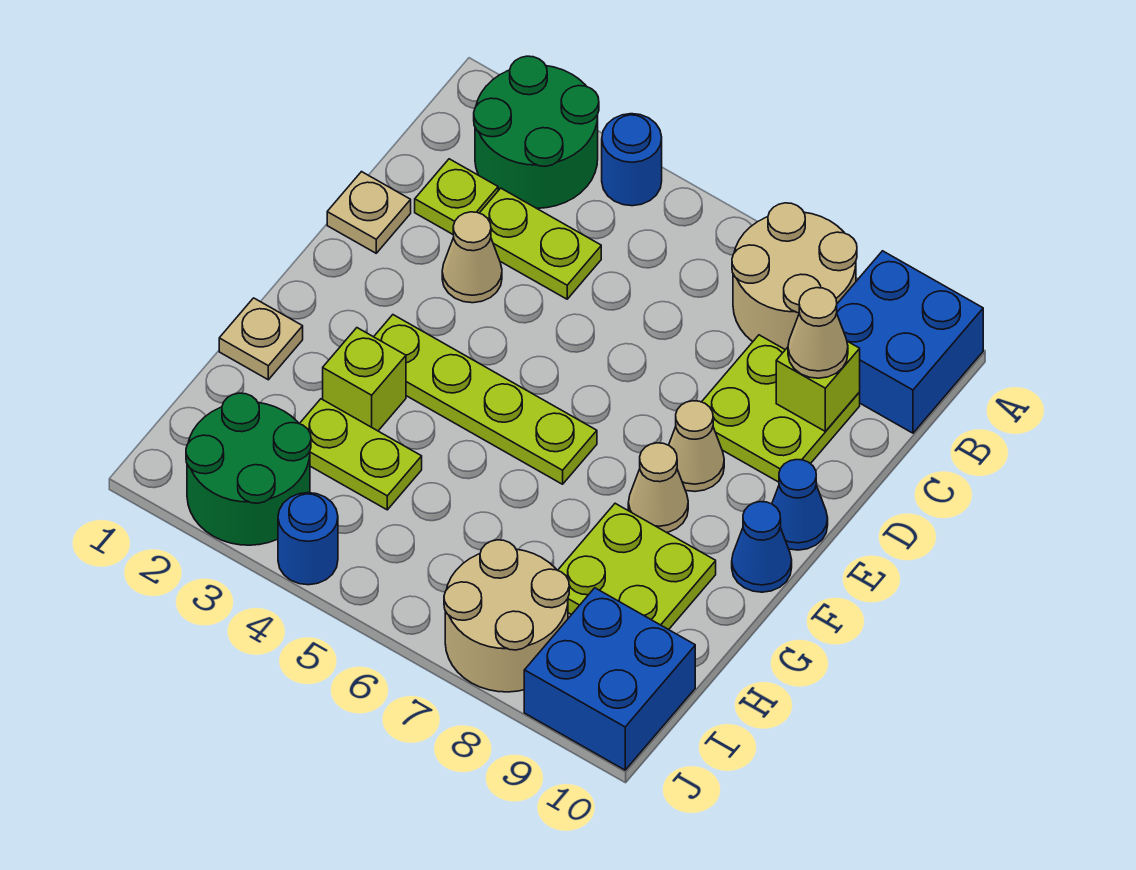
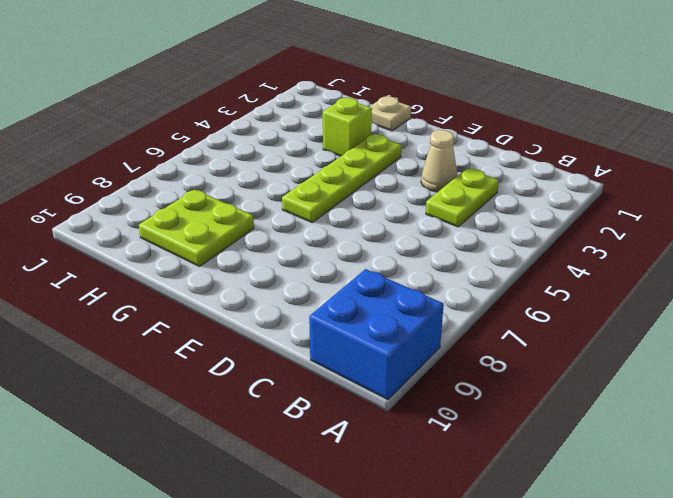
none -> green 2x2 round brick [474,56,599,208]
none -> blue 1x1 round brick [602,114,662,206]
none -> tan 2x2 round brick [732,203,857,350]

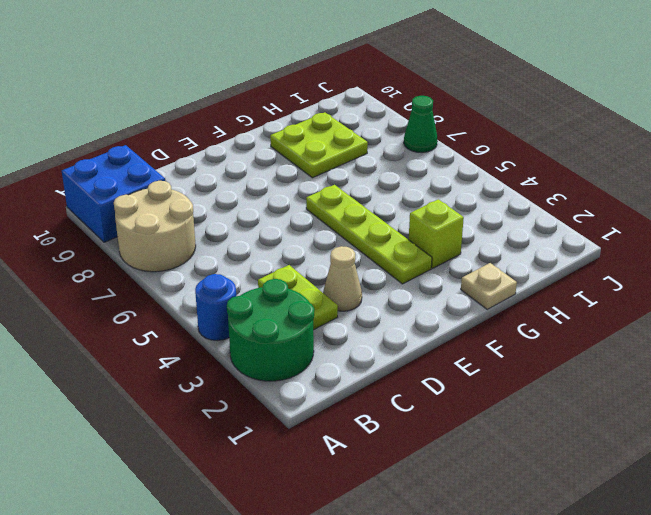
green 1x1 cone [404,96,437,153] -> tan 2x2 round brick [444,540,569,692]
none -> lime 1x1 plate [415,159,498,234]
none -> lime 2x2 plate [702,335,860,482]
none -> tan 1x1 plate [327,172,411,253]

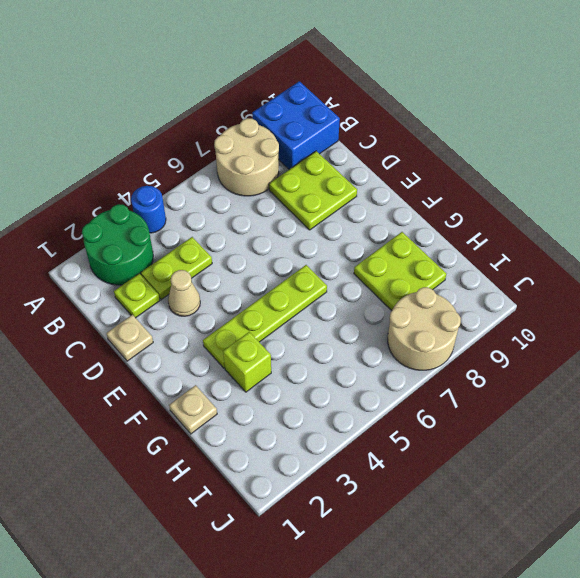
none -> tan 1x1 cone [669,401,724,491]
none -> blue 1x1 cone [772,460,828,550]
none -> tan 1x1 cone [628,443,688,532]

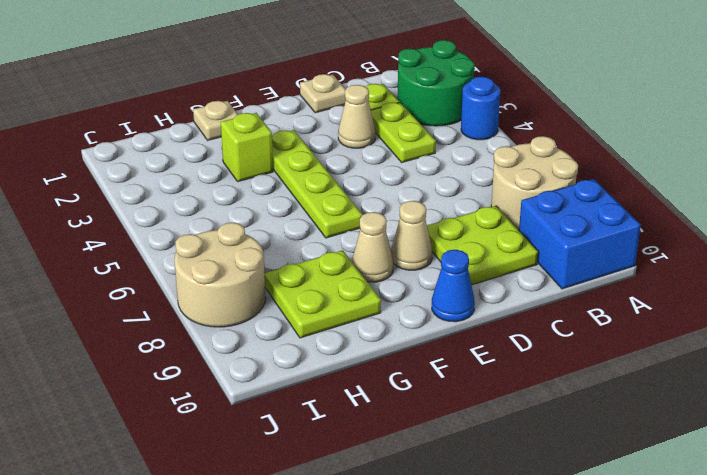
none -> blue 1x1 cone [732,502,792,592]
none -> lime 1x2 plate [300,399,422,510]
none -> green 2x2 round brick [186,393,311,545]

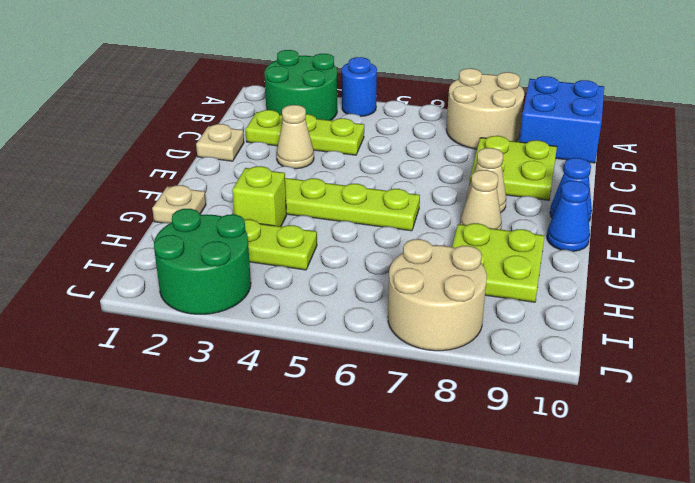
none -> blue 2x2 brick [524,588,695,770]
none -> blue 1x1 round brick [278,493,338,585]
none -> lime 1x1 brick [776,341,860,432]

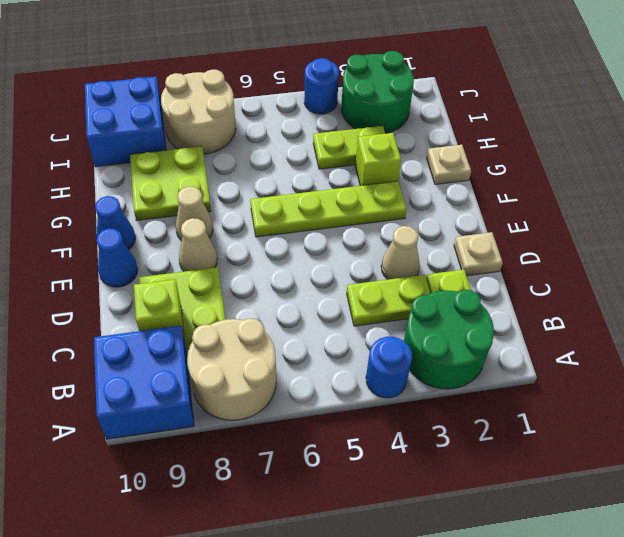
none -> tan 1x1 cone [788,288,848,378]

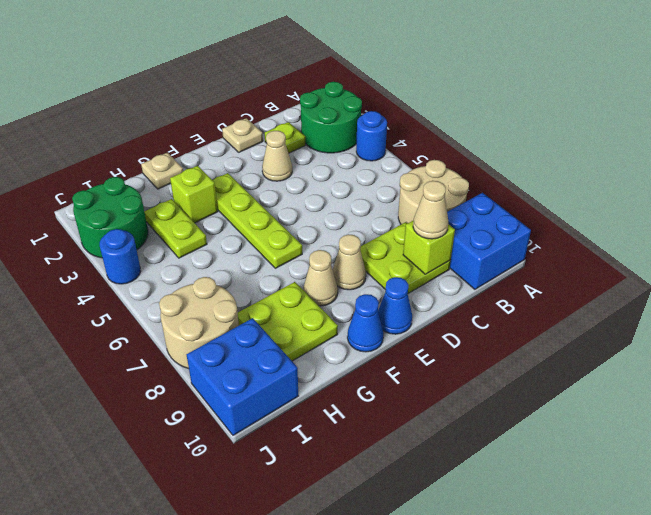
none -> lime 1x2 plate [480,188,601,299]

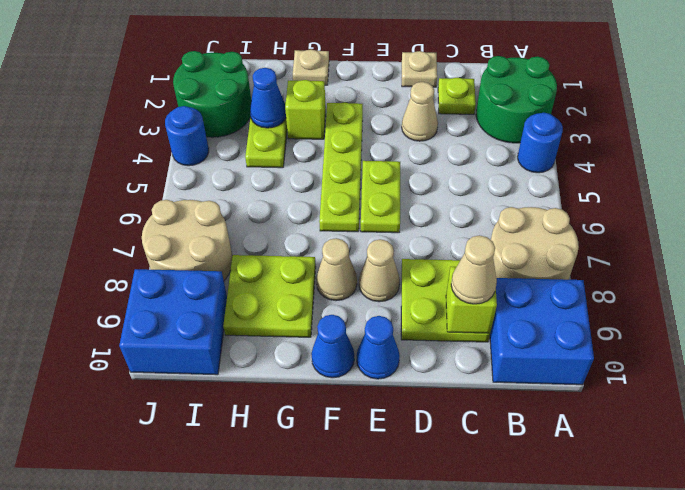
lime 1x2 plate [361,161,400,233] -> lime 1x2 plate moved to [480,188,601,299]
blue 1x1 cone [250,68,286,128] -> none

